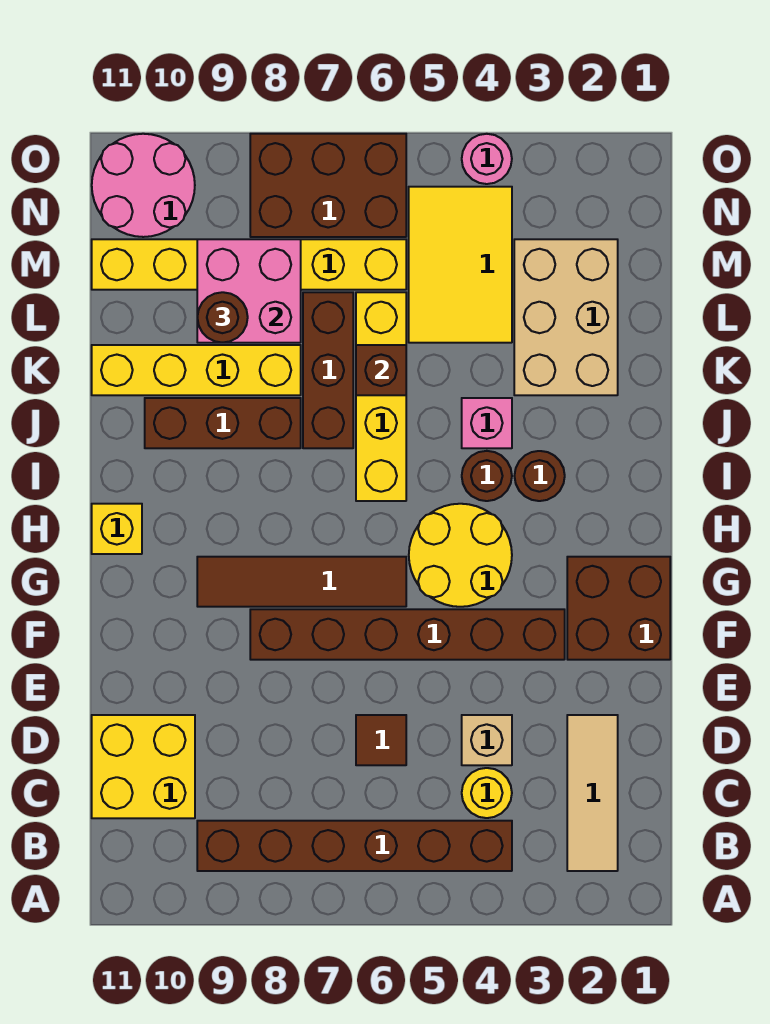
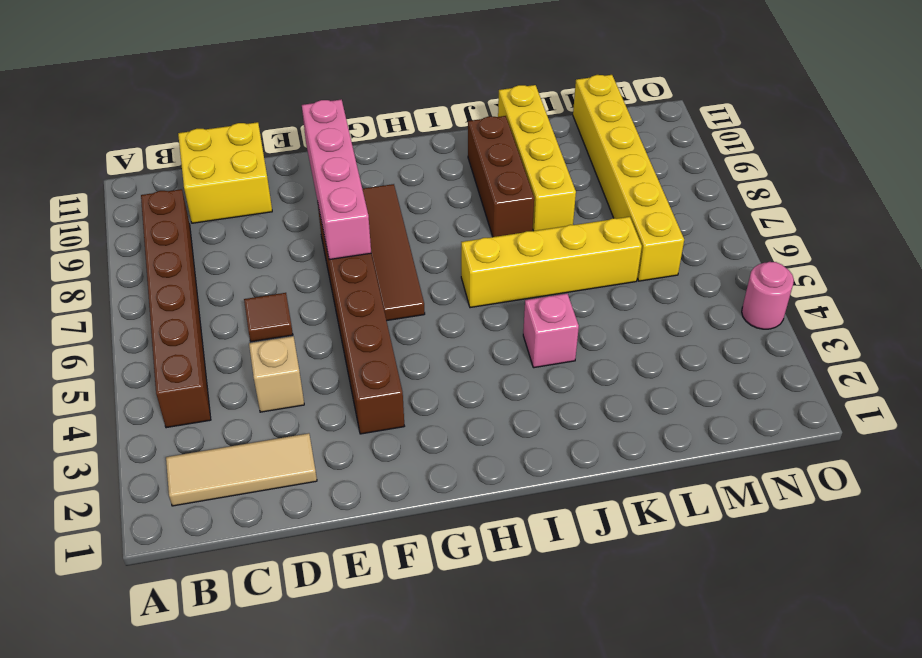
pink 1x4 brick [302,99,371,260] -> none
none -> yellow 1x1 round brick [462,768,512,818]
none -> brown 2x2 brick [567,557,670,660]
none -> yellow 2x2 round brick [409,504,512,607]

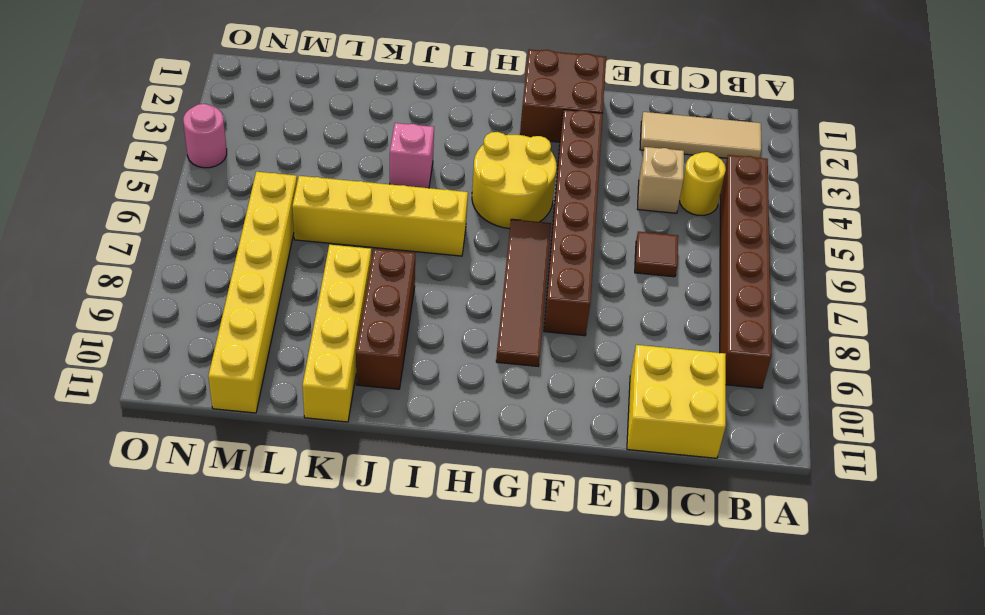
none -> yellow 1x1 brick [92,504,142,554]
none -> brown 1x1 round brick [515,451,565,501]
none -> brown 1x1 round brick [462,451,512,501]

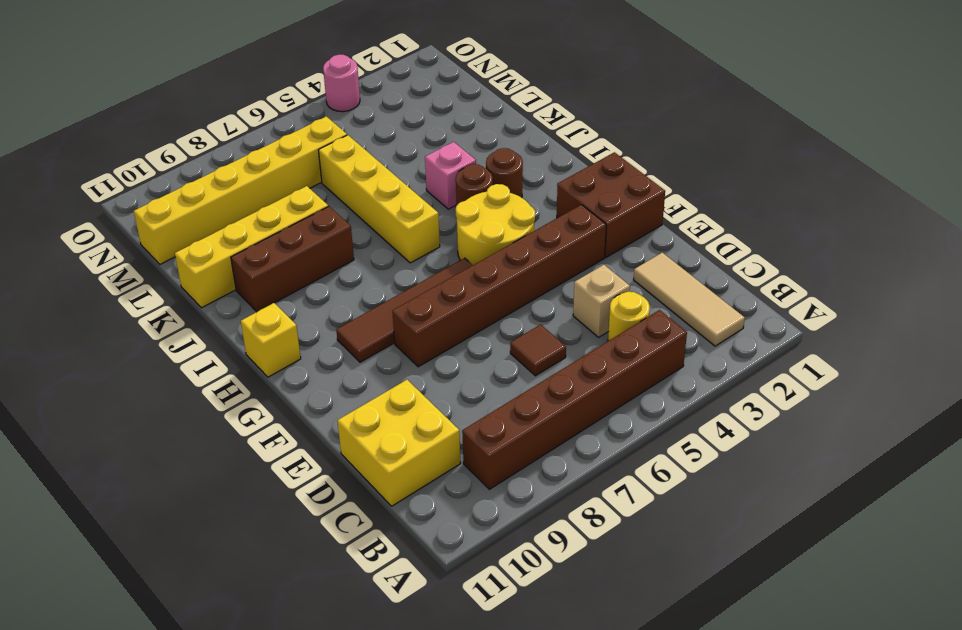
none -> brown 1x3 brick [303,292,353,448]
none -> tan 2x3 brick [514,239,618,395]
none -> yellow 2x3 tile [409,187,512,343]

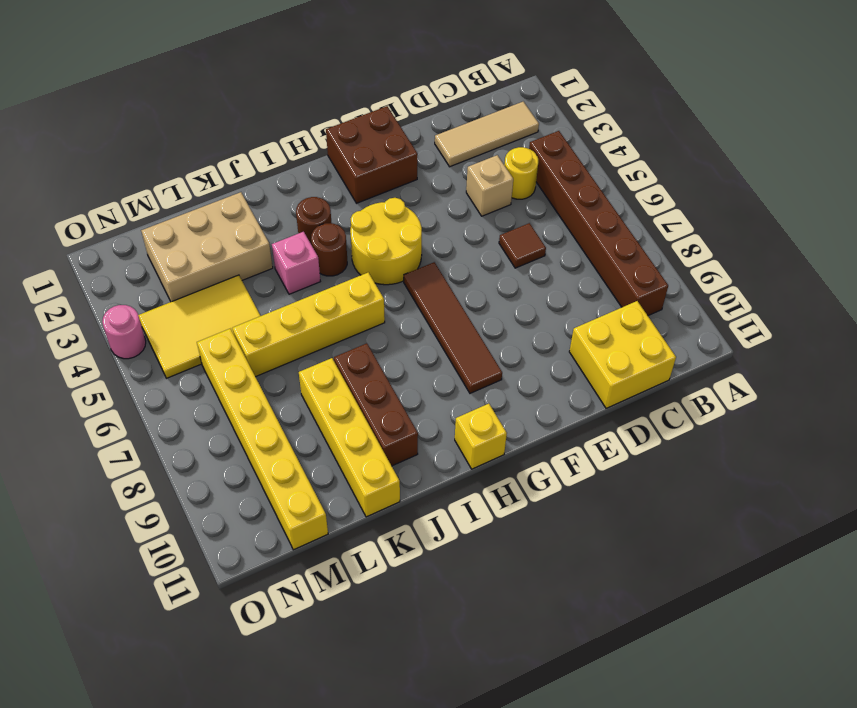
none -> brown 1x6 brick [250,609,565,660]
none -> brown 1x3 brick [303,292,353,448]
none -> brown 2x3 brick [250,134,406,237]

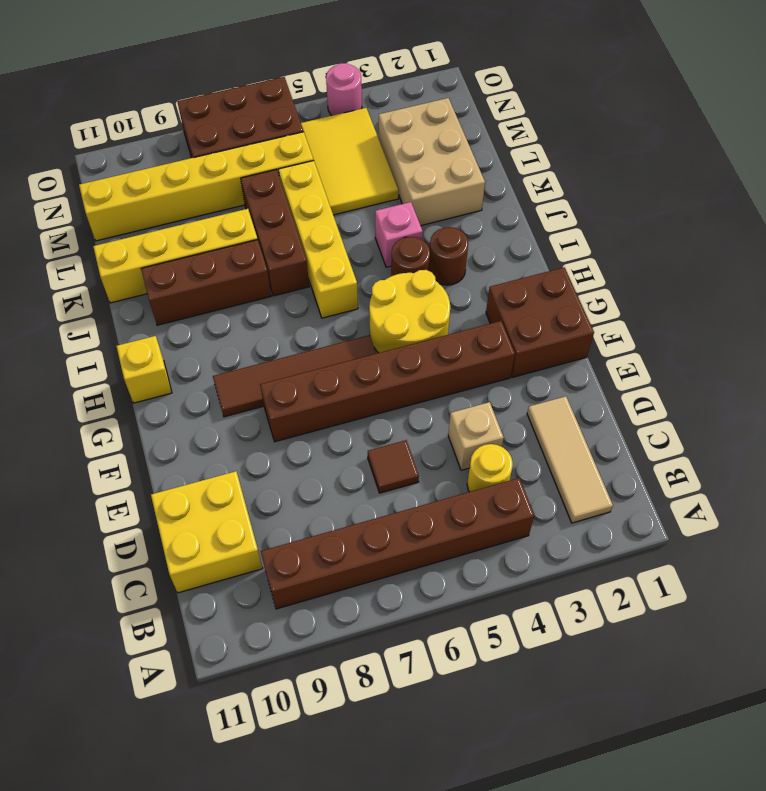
none -> pink 2x2 round brick [92,134,195,237]
none -> brown 1x1 brick [356,345,406,395]
none -> pink 2x2 brick [197,239,301,343]

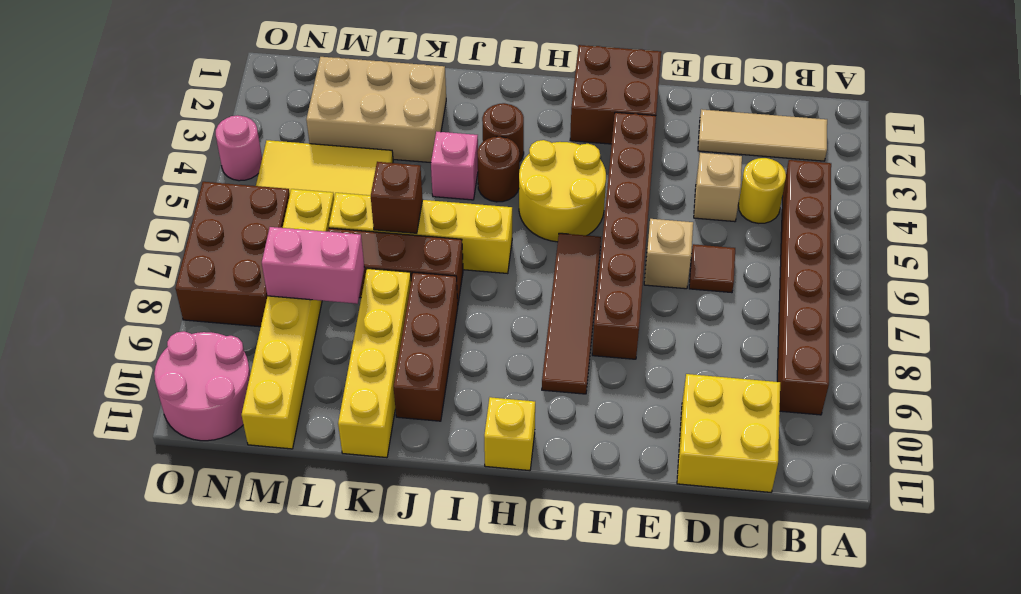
tan 1x1 brick [644,219,693,289] -> none
pink 1x2 brick [262,227,364,304] -> pink 2x2 brick [197,239,301,343]
none -> brown 1x1 round brick [197,292,248,343]

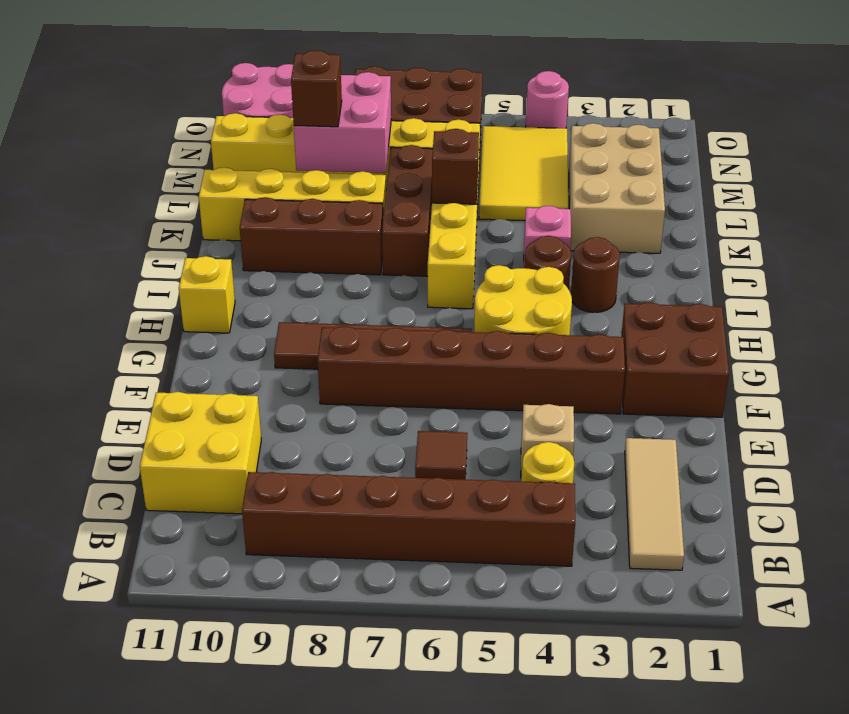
brown 1x1 brick [291,50,342,127] -> brown 1x1 round brick [197,292,248,343]

